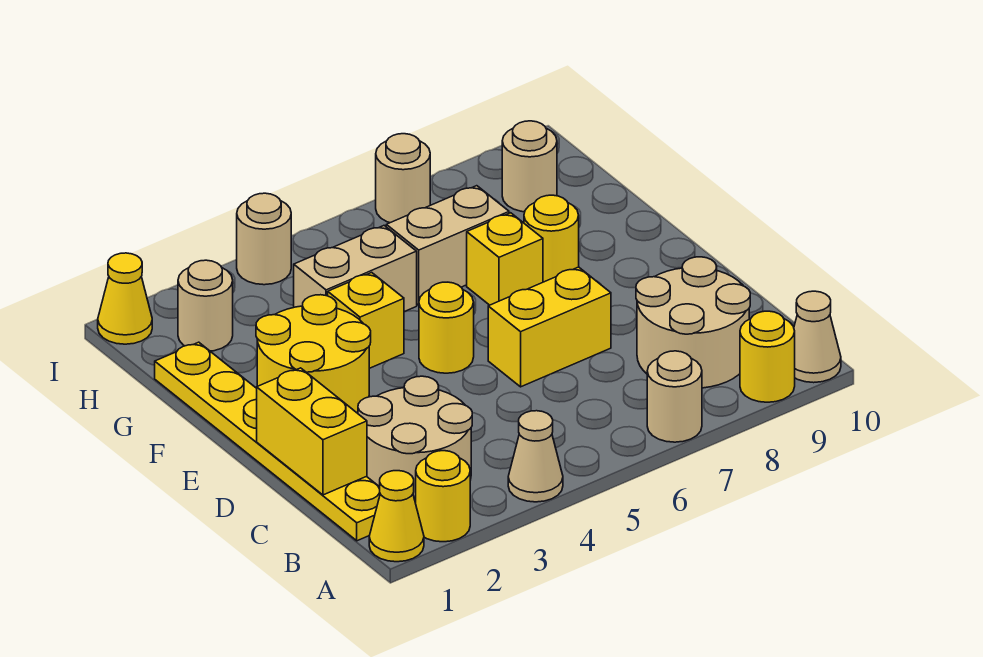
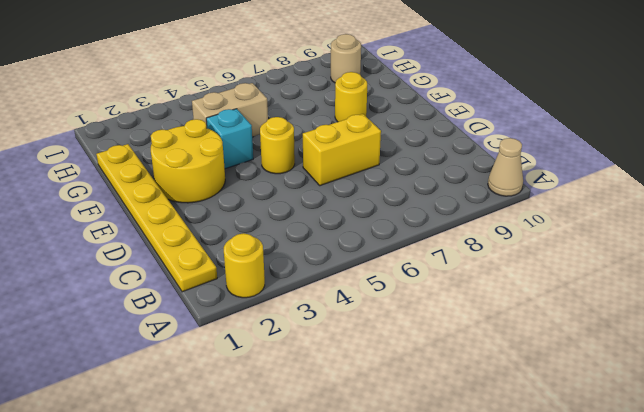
cyan 1x1 brick [206,109,253,169] -> yellow 1x1 brick [328,273,404,368]
none -> yellow 1x1 cone [369,471,424,562]
none -> tan 1x1 cone [508,411,563,502]
none -> tan 1x1 round brick [647,351,702,442]

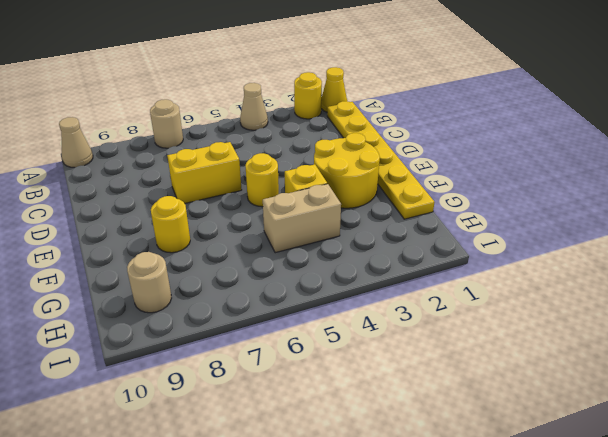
none -> yellow 1x1 round brick [740,311,795,402]
none -> tan 2x2 round brick [358,376,472,503]
none -> tan 2x2 round brick [636,257,750,388]

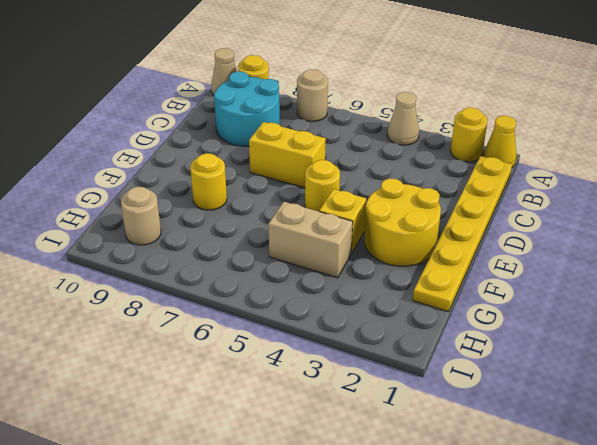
cyan 2x2 round brick [214,71,280,147] -> tan 2x2 round brick [636,257,750,388]
none -> tan 2x2 round brick [358,376,472,503]
none -> yellow 1x1 brick [467,213,543,305]
none -> tan 1x2 brick [386,186,509,305]

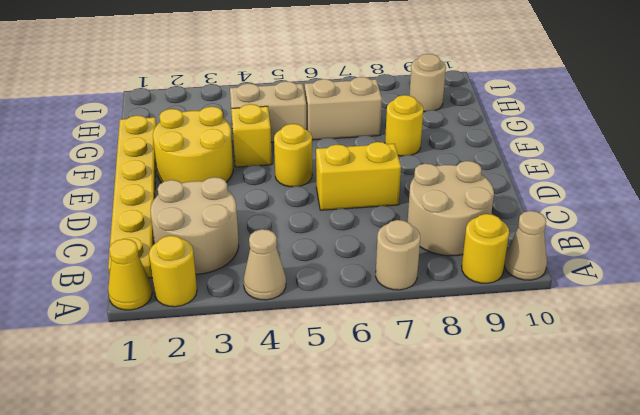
none -> yellow 1x1 brick [467,213,543,305]
none -> tan 1x1 round brick [178,260,233,351]
none -> yellow 1x1 cone [98,253,152,344]

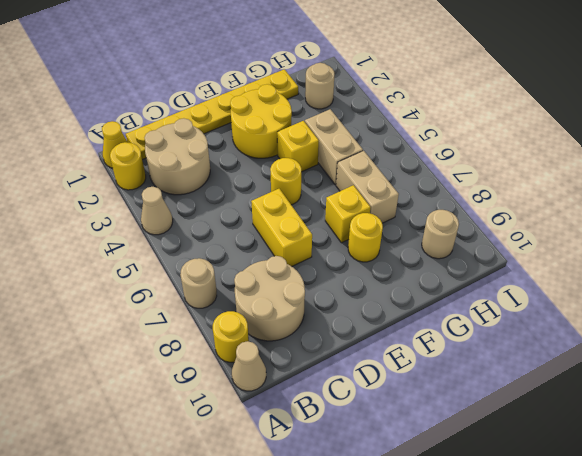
none -> yellow 1x1 cone [98,253,152,344]
none -> tan 1x1 round brick [237,193,291,285]
none -> tan 1x1 round brick [376,134,430,223]

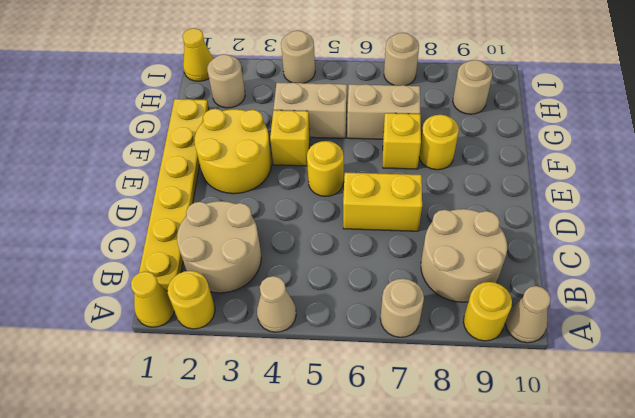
none -> yellow 1x2 brick [257,368,367,495]

